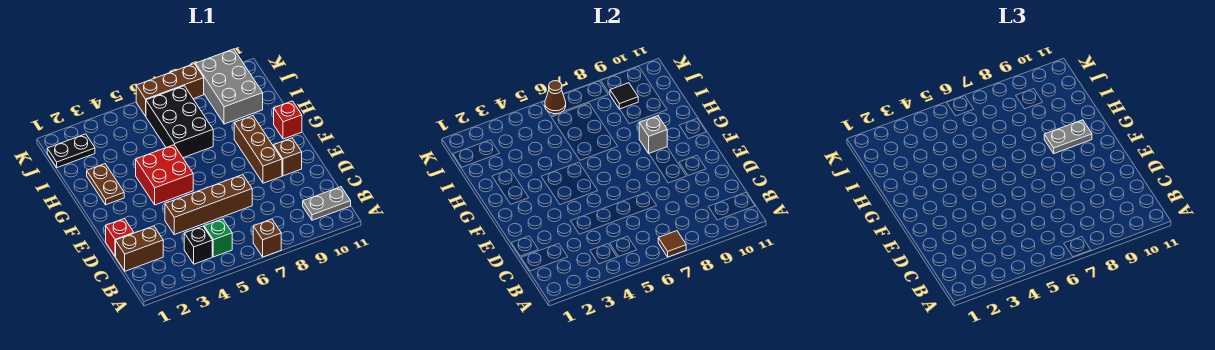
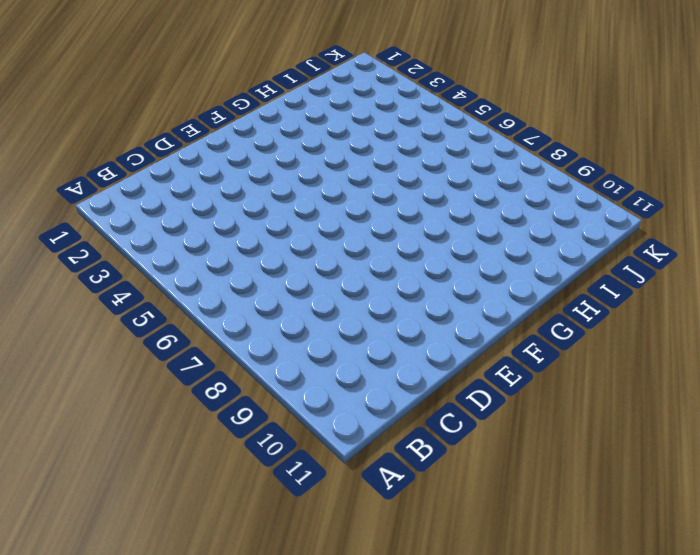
none -> brown 1x1 brick [253,219,281,257]
none -> black 1x1 brick [184,226,212,264]
none -> green 1x1 brick [204,219,232,257]

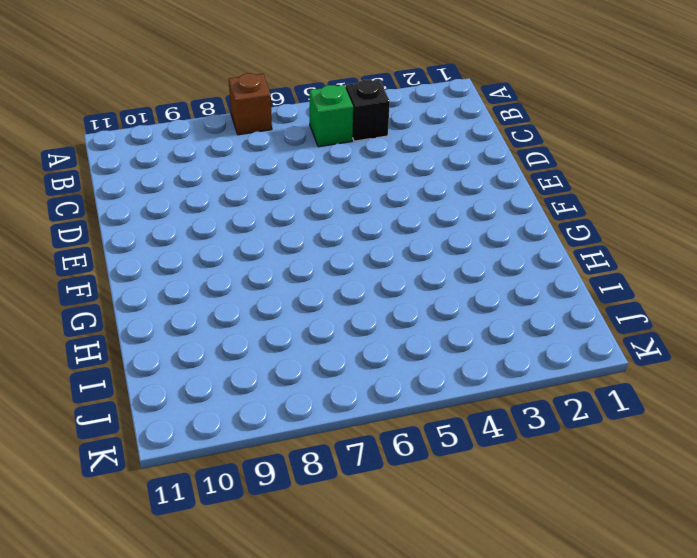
none -> grey 1x2 plate [303,187,351,220]
none -> brown 1x2 brick [116,226,163,271]
none -> red 1x1 brick [106,218,134,257]

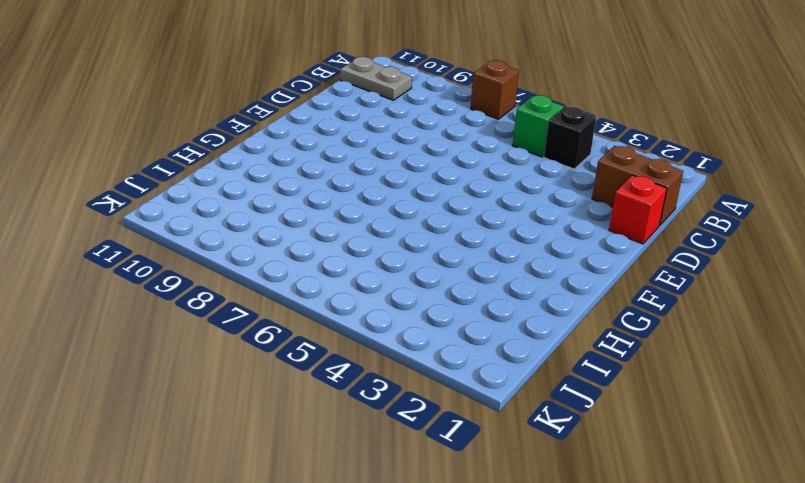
none -> brown 1x4 brick [165,175,252,235]
none -> brown 1x3 brick [234,116,282,183]
none -> brown 1x1 brick [274,138,302,176]

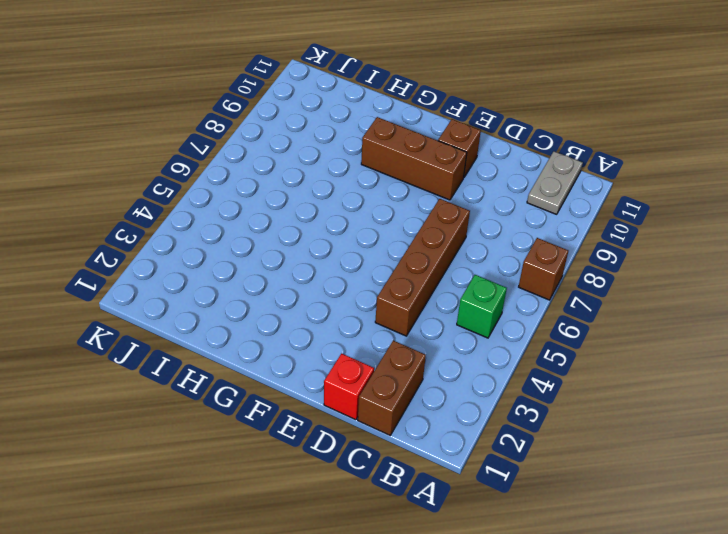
none -> black 1x1 brick [184,226,212,264]
none -> red 2x2 brick [136,145,193,205]
none -> brown 1x2 plate [87,164,124,205]

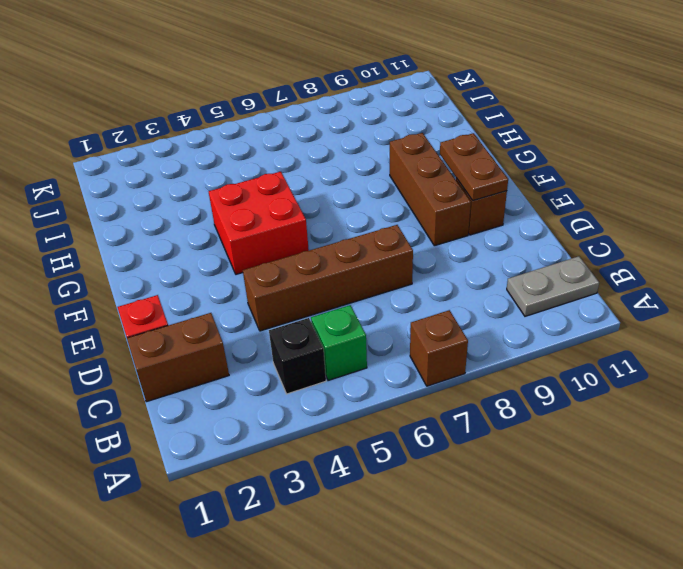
brown 1x2 plate [440,133,508,201] -> brown 1x2 plate moved to [87,164,124,205]
none -> red 1x1 brick [274,101,302,139]
none -> black 2x3 brick [146,86,213,158]
none -> grey 2x3 brick [195,49,263,124]

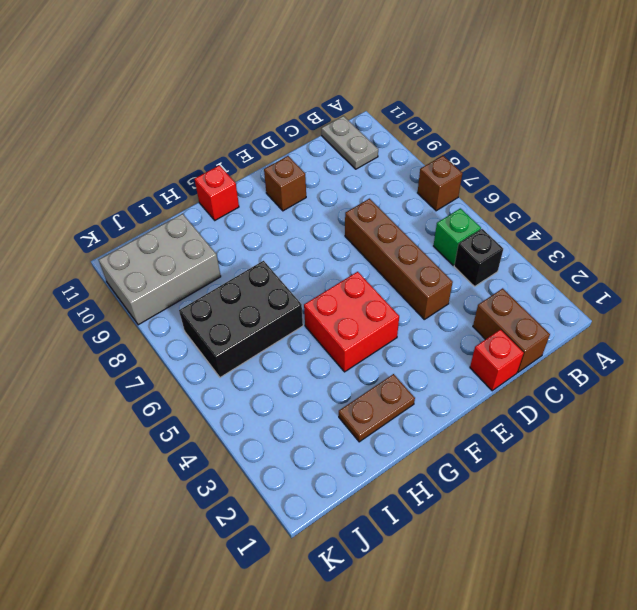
none -> brown 1x3 brick [234,116,282,183]
none -> black 1x2 plate [47,134,95,168]
none -> brown 1x3 brick [136,64,204,116]

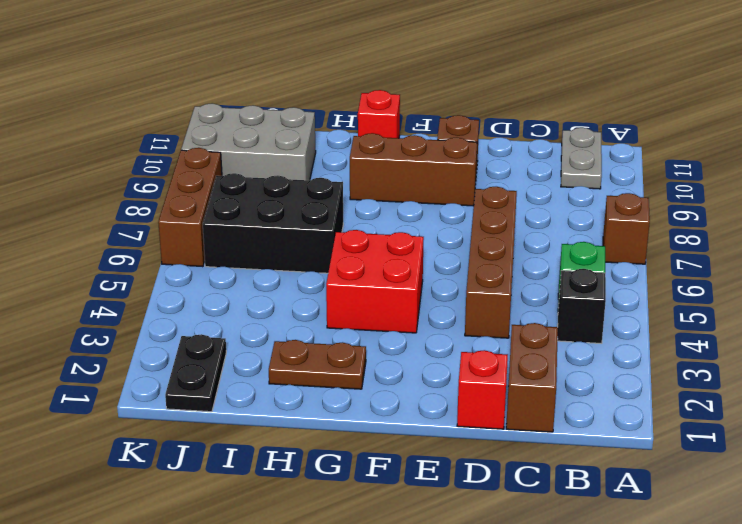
none -> brown 1x1 tile [658,231,686,257]
none -> grey 1x1 brick [639,116,667,153]
none -> black 1x1 tile [610,83,638,109]

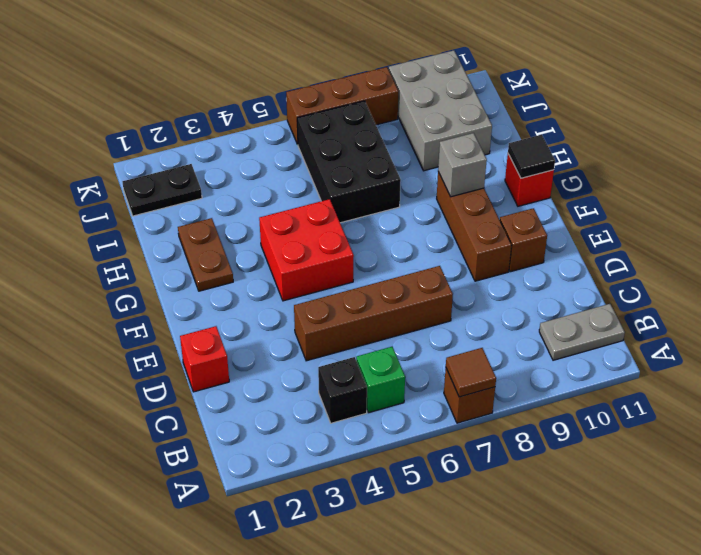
black 1x1 tile [508,135,555,178] -> black 1x1 tile moved to [610,83,638,109]
none -> brown 1x2 brick [116,226,163,271]
none -> brown 1x1 cone [545,81,566,114]
none -> grey 1x2 plate [1044,120,1092,153]

